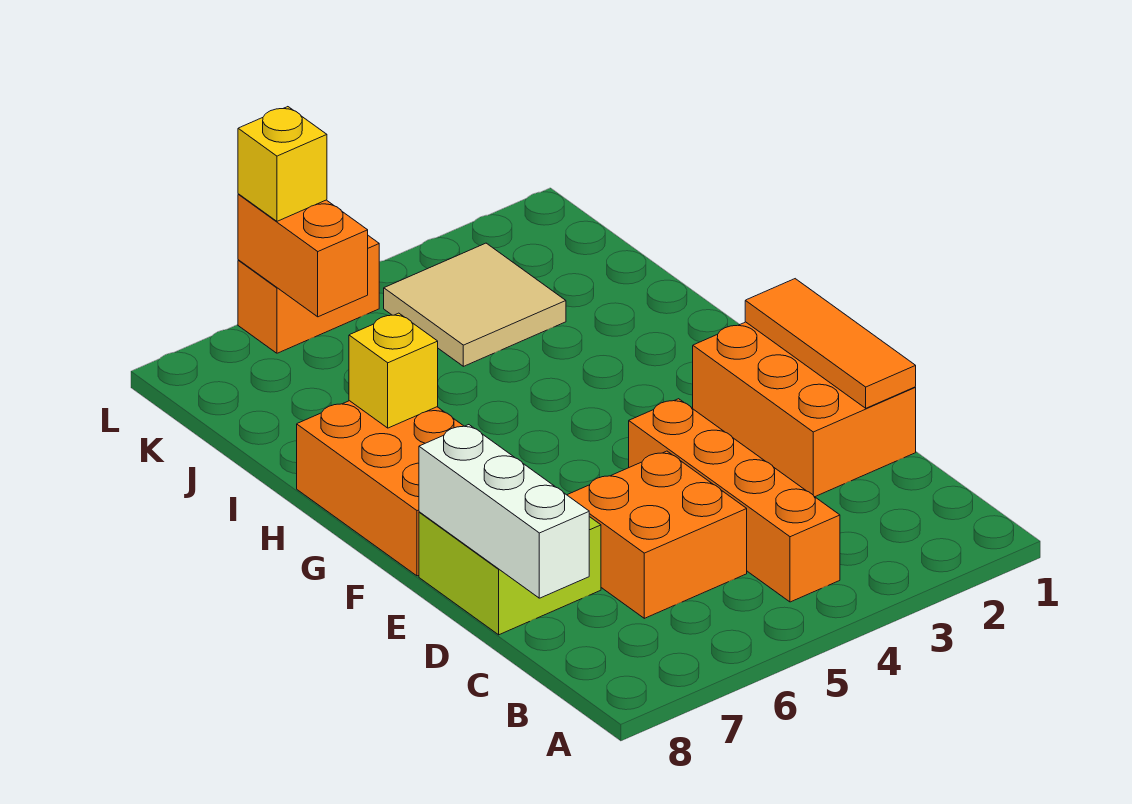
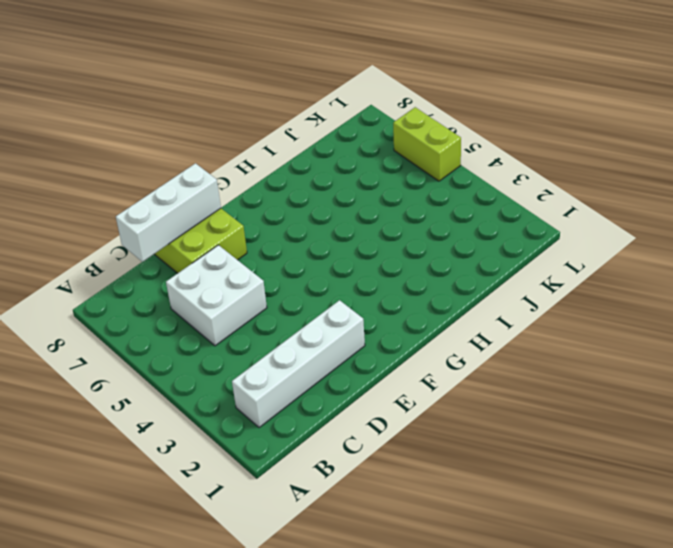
white 1x4 brick [232,300,365,428] -> orange 2x3 brick [693,322,916,497]
white 2x2 brick [166,245,267,346] -> orange 2x2 brick [568,451,747,618]
lime 1x2 brick [393,107,461,181] -> orange 1x2 brick [238,236,379,353]
none -> orange 1x4 brick [629,399,840,602]
none -> orange 2x3 brick [297,401,463,576]
none -> tan 2x2 tile [384,243,566,366]

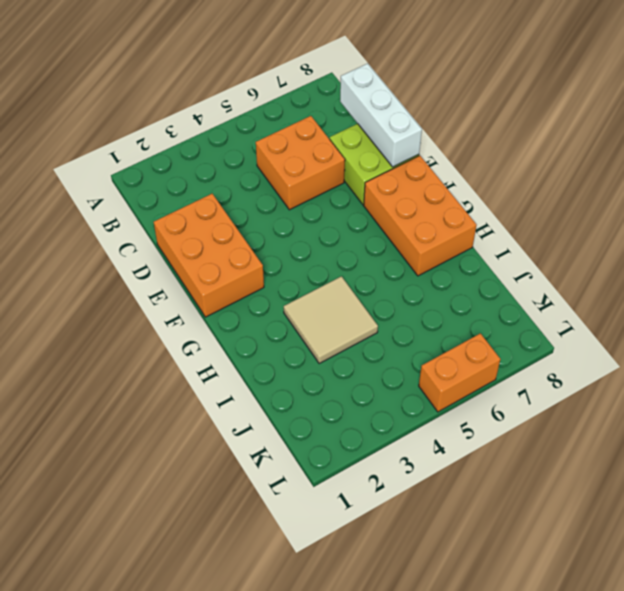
tan 2x2 tile [284,276,378,363] -> tan 2x2 tile moved to [384,243,566,366]
none -> orange 1x4 brick [629,399,840,602]
none -> orange 1x3 tile [745,279,916,408]
none -> yellow 1x1 brick [349,313,438,428]

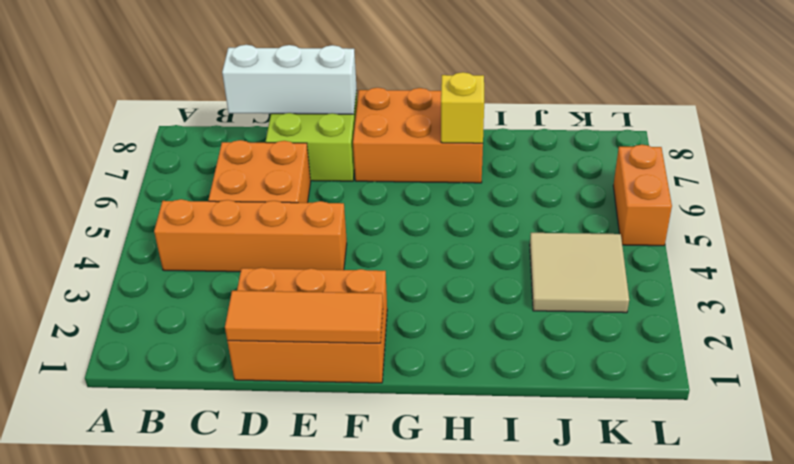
none -> orange 1x2 brick [238,194,368,317]
none -> yellow 1x1 brick [238,107,327,221]

